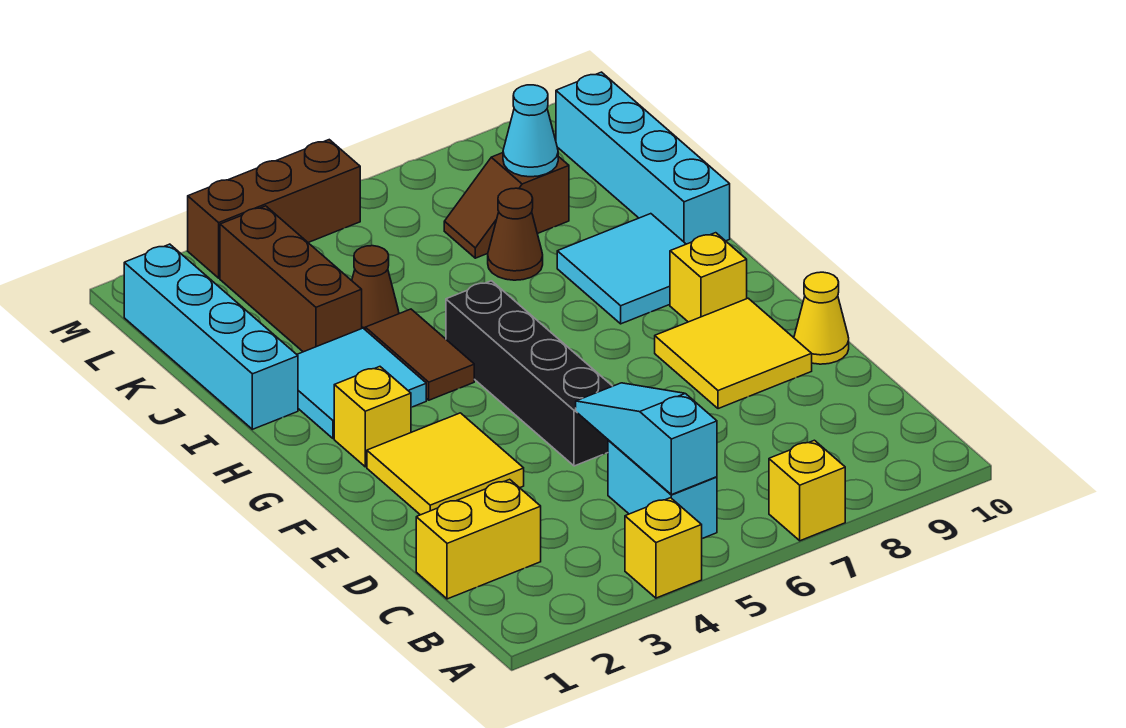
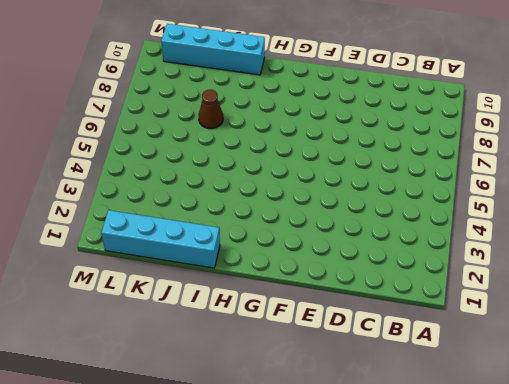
none -> yellow 1x1 brick [625,498,702,598]
none -> yellow 1x1 brick [769,440,845,541]
none -> cyan 1x2 brick [608,440,717,539]

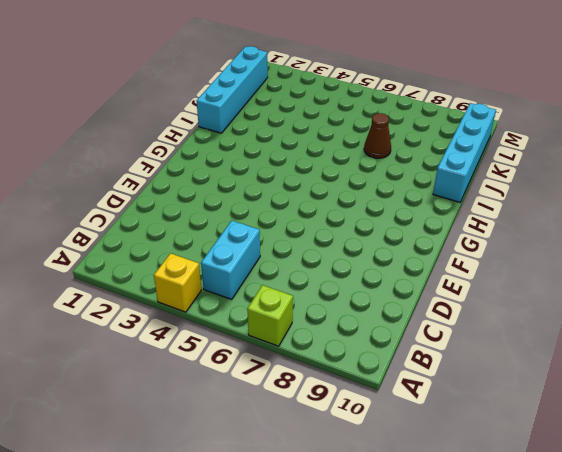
lime 1x1 brick [247,285,293,346] -> yellow 1x1 brick [769,440,845,541]
none -> yellow 1x2 brick [416,479,541,599]
none -> yellow 2x2 tile [367,413,524,515]
none -> black 1x4 brick [446,281,612,466]

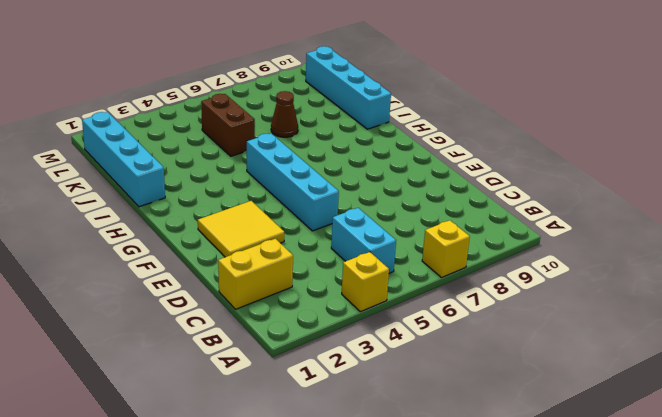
cyan 1x4 brick [247,133,339,231] -> black 1x4 brick [446,281,612,466]
brown 1x2 brick [201,94,255,156] -> none
none -> yellow 2x2 tile [655,298,812,409]
none -> yellow 1x1 cone [794,272,849,364]
none -> yellow 1x1 brick [334,367,411,467]

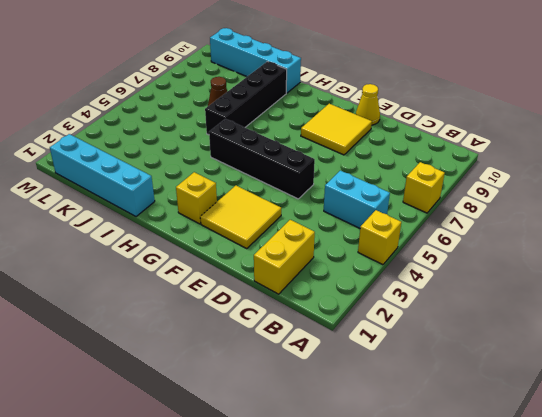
black 1x4 brick [205,61,287,135] -> cyan 2x2 tile [557,214,686,324]
none -> yellow 1x1 brick [670,233,747,322]
none -> cyan 2x2 tile [297,328,426,438]
none -> brown 1x2 tile [365,309,474,400]

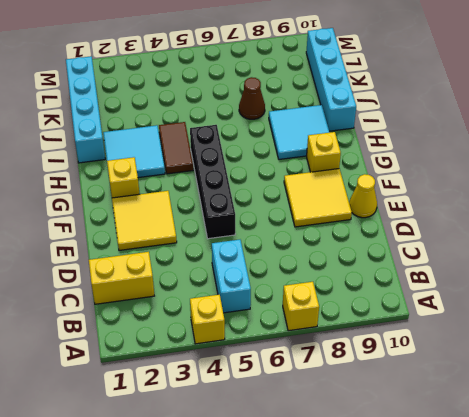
none -> brown 1x3 brick [220,206,362,352]
none -> brown 1x1 cone [352,246,399,329]
none -> brown 1x2 slope [444,153,569,258]

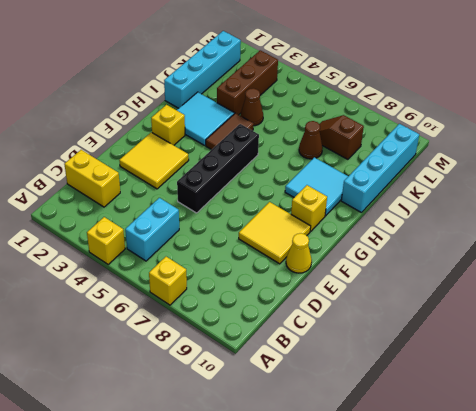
none -> brown 1x3 brick [188,140,360,278]
none -> cyan 1x3 slope [576,383,717,495]
none -> cyan 1x1 cone [503,85,558,177]

